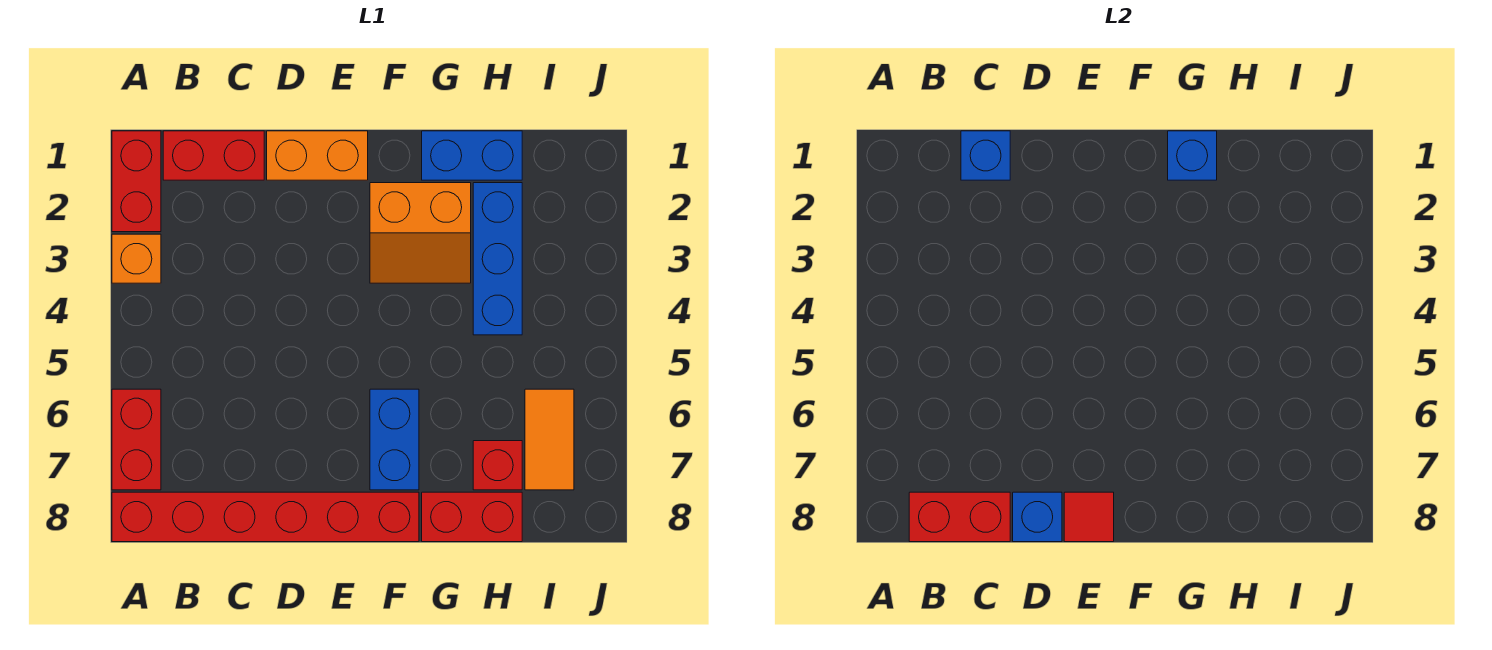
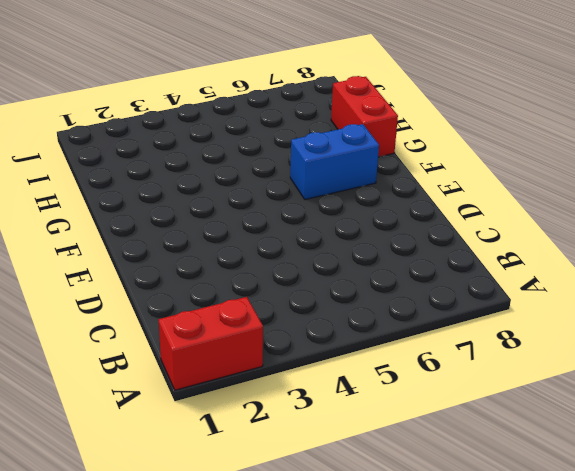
none -> orange 1x1 brick [112,234,161,283]
none -> red 1x2 brick [112,389,161,490]
none -> red 1x6 brick [112,492,419,542]

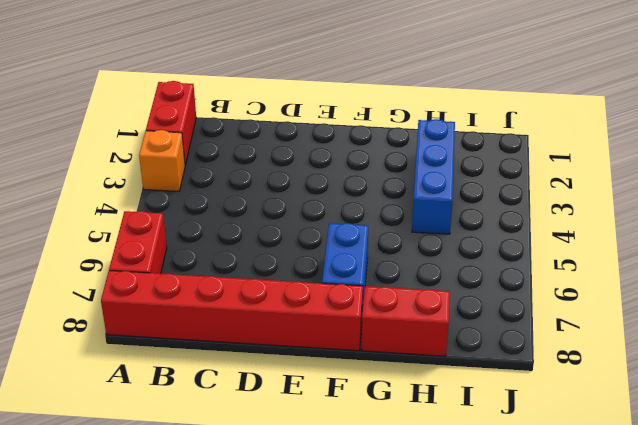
none -> red 1x2 brick [163,131,264,180]
none -> orange 1x2 brick [267,131,368,180]
none -> orange 2x2 slope [370,183,471,283]

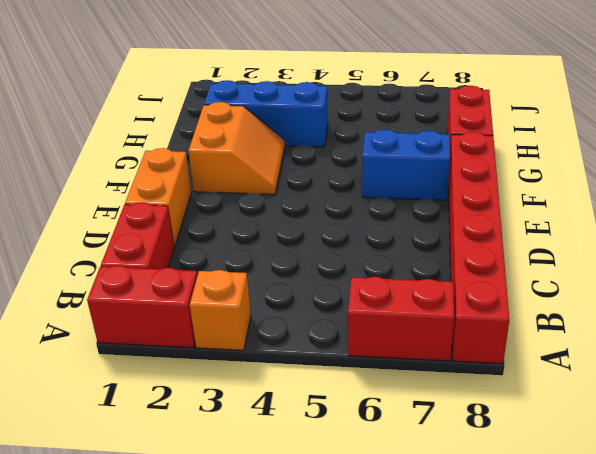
none -> blue 1x2 brick [422,131,522,180]
none -> red 1x1 brick [473,441,522,490]
none -> orange 1x2 tile [525,389,574,490]

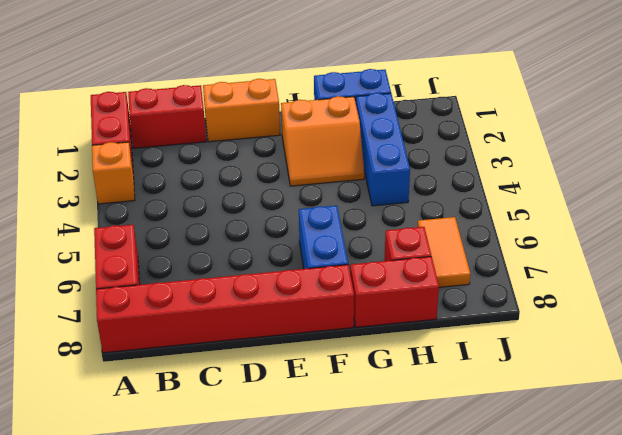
none -> red 1x2 brick [909,492,1010,542]
none -> blue 1x1 brick [961,131,1010,180]
none -> blue 1x1 brick [1013,492,1062,542]

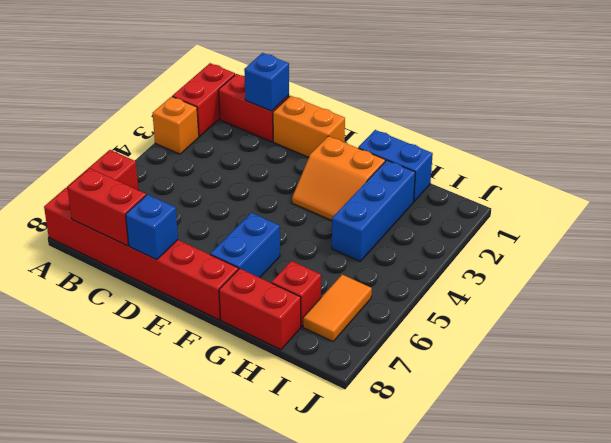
none -> red 1x1 tile [1064,492,1114,542]
none -> blue 1x1 brick [1168,131,1217,180]

